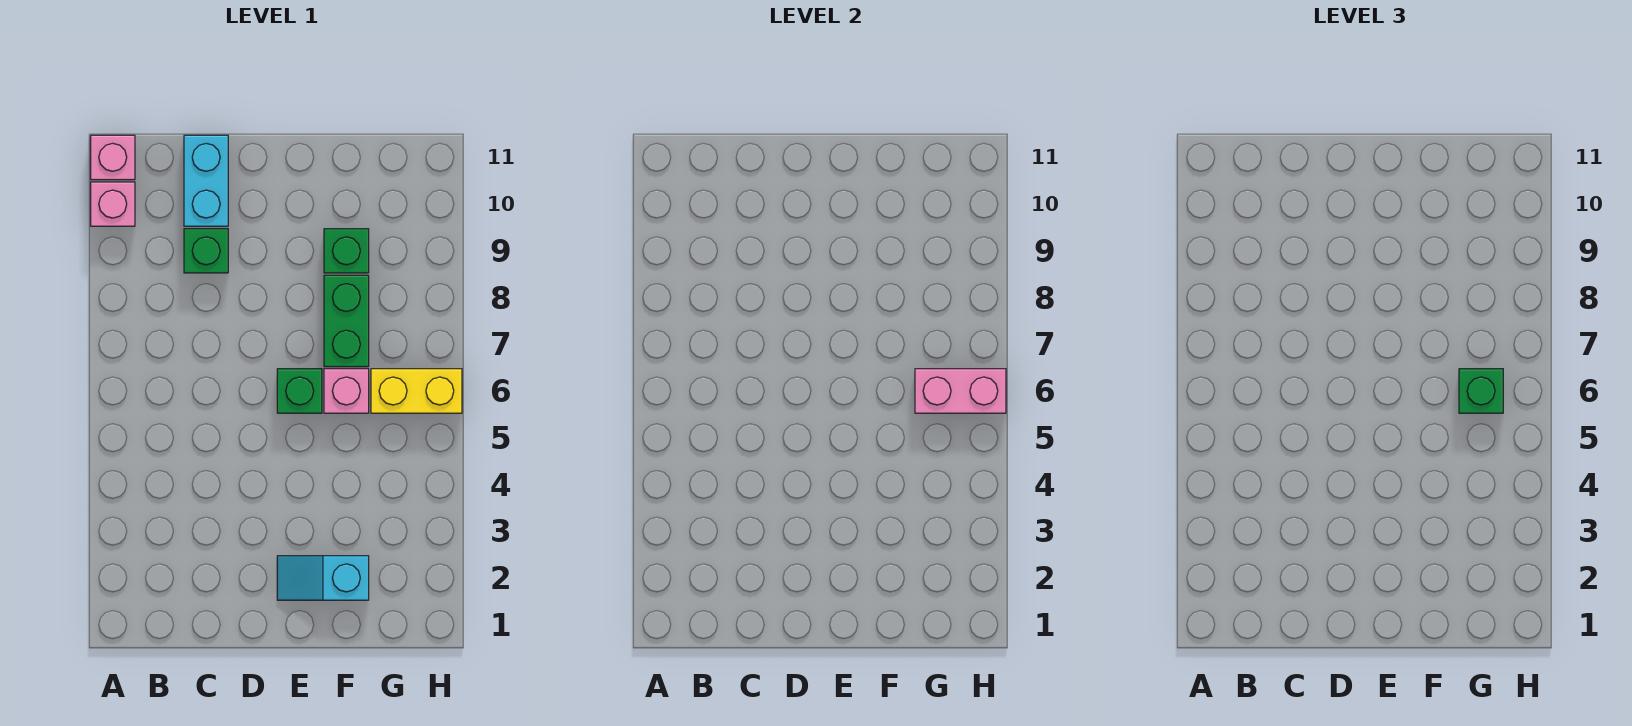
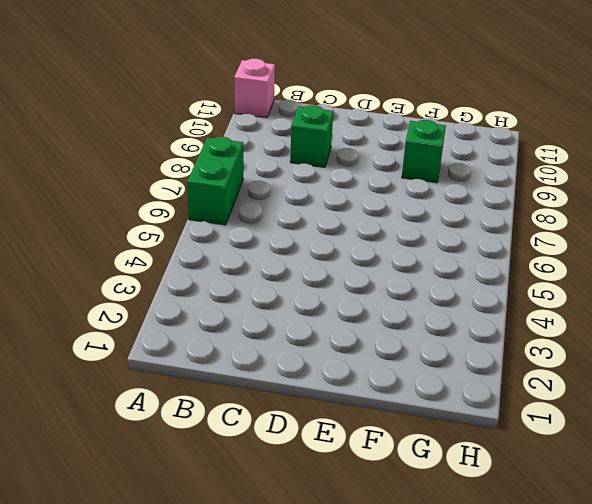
green 1x2 brick [187,137,243,225] -> green 1x2 brick moved to [324,275,369,367]
none -> pink 1x1 brick [91,182,135,226]
none -> cyan 1x2 brick [184,135,228,226]
none -> cyan 1x2 slope [277,556,369,600]

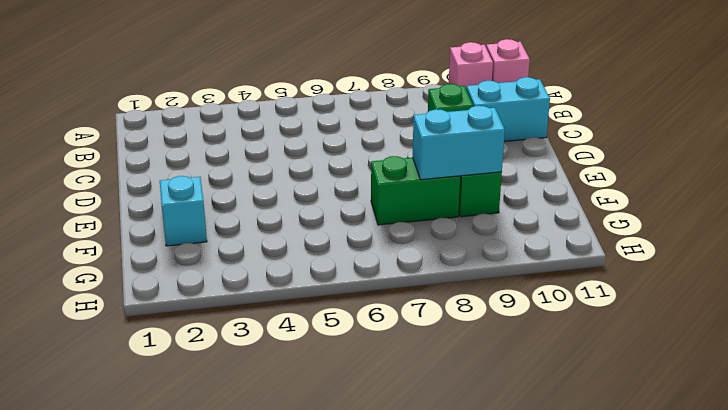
cyan 1x2 brick [413,106,505,180] -> none
none -> green 1x1 brick [277,369,322,413]
none -> pink 1x1 brick [324,369,369,413]
none -> yellow 1x2 brick [371,369,462,413]

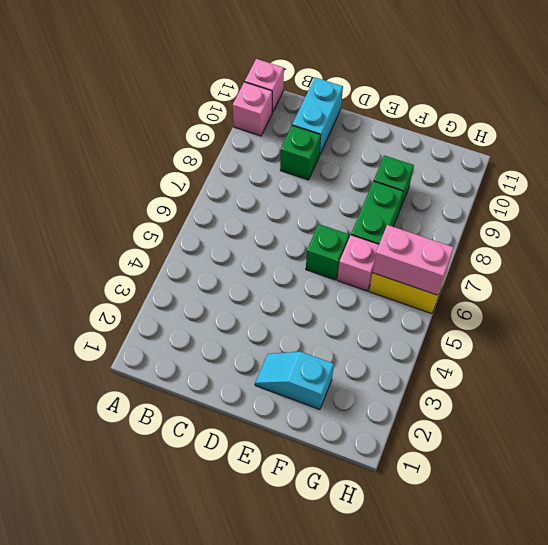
none -> green 1x1 brick [1459,369,1503,413]

